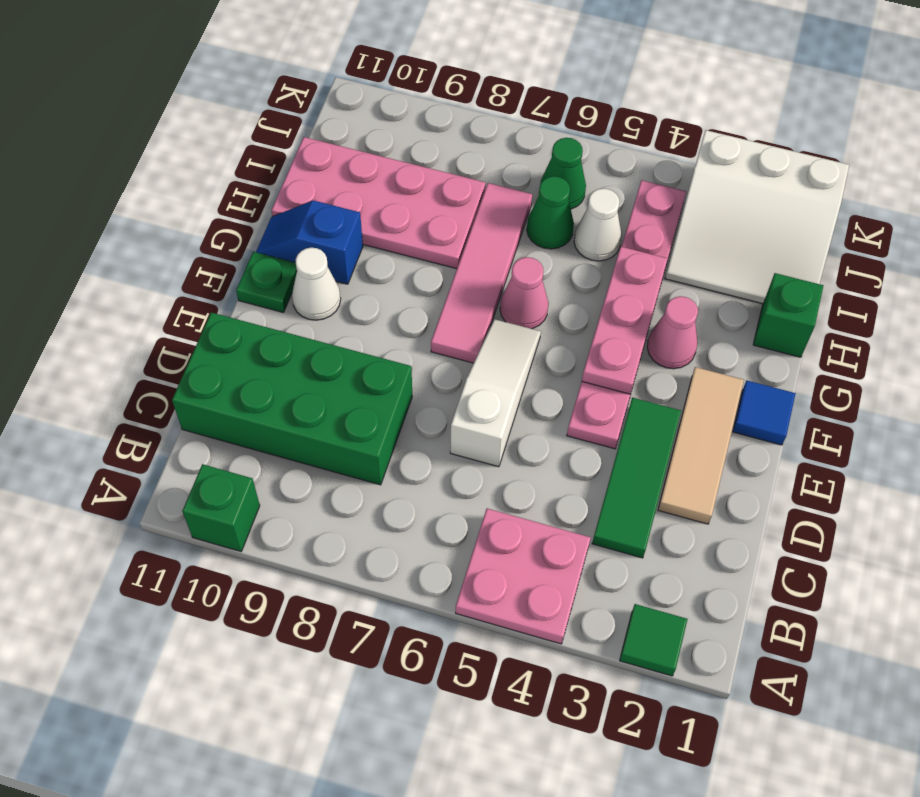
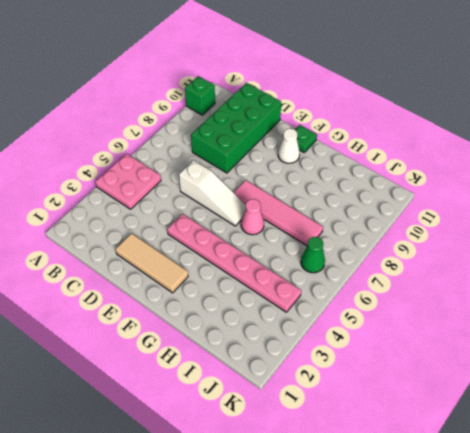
none -> green 1x1 tile [620,604,687,676]
none -> green 1x3 tile [592,398,681,558]
none -> blue 1x1 tile [733,380,796,445]

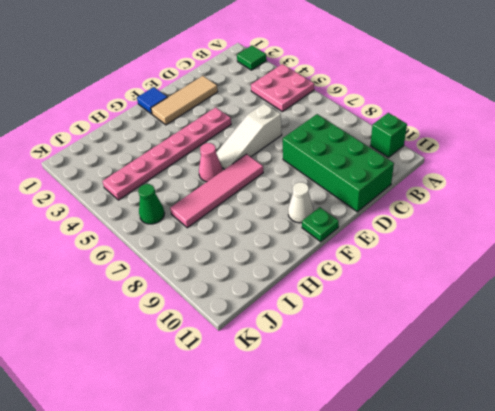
none -> green 1x3 tile [592,398,681,558]
none -> pink 1x1 cone [647,296,698,369]
none -> blue 1x2 slope [256,200,363,284]

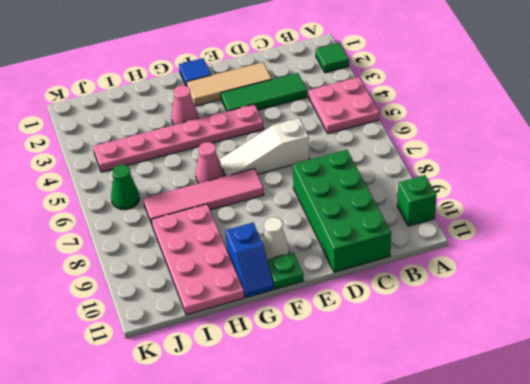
none -> green 1x1 brick [753,273,823,357]
none -> white 3x3 slope [665,130,849,304]
none -> white 1x1 cone [574,188,622,261]

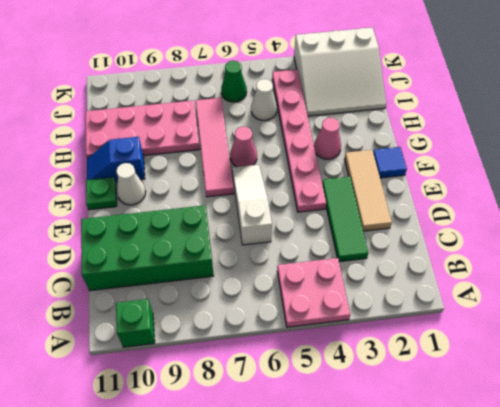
none -> green 1x1 tile [620,604,687,676]
none -> green 1x1 brick [753,273,823,357]
none -> green 1x1 cone [527,176,574,249]

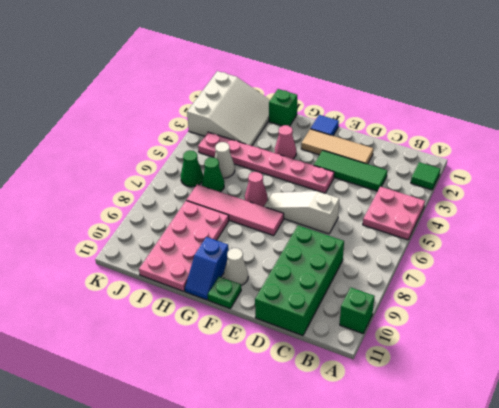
none -> pink 1x3 plate [582,247,668,394]

